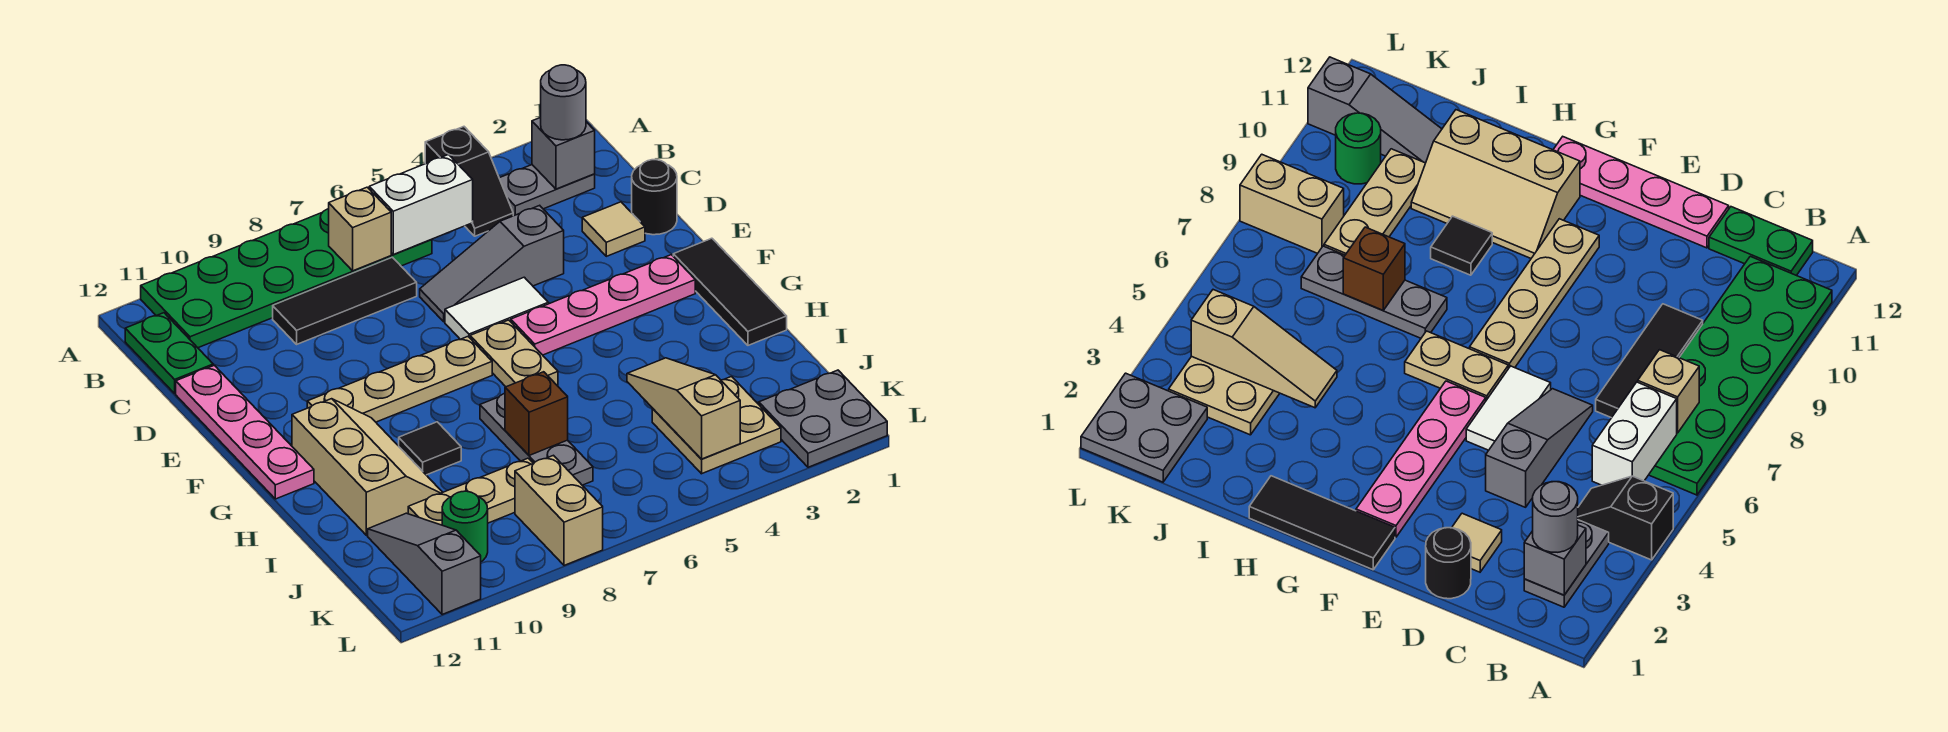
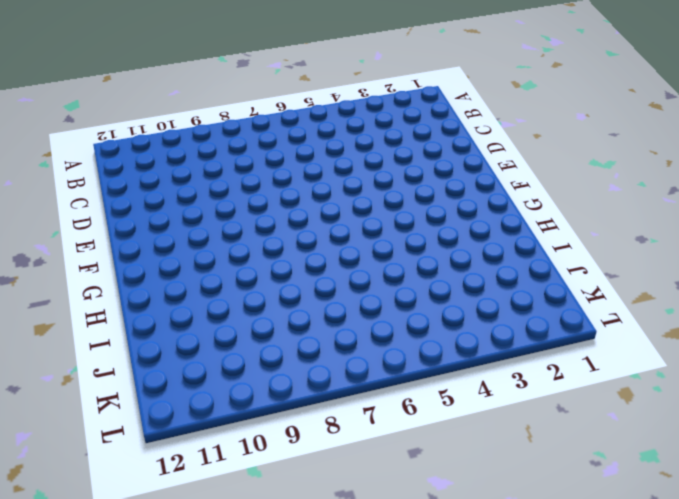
none -> black 1x2 slope [425,127,513,236]
none -> green 2x6 plate [141,209,432,348]
none -> grey 1x2 plate [499,165,595,216]

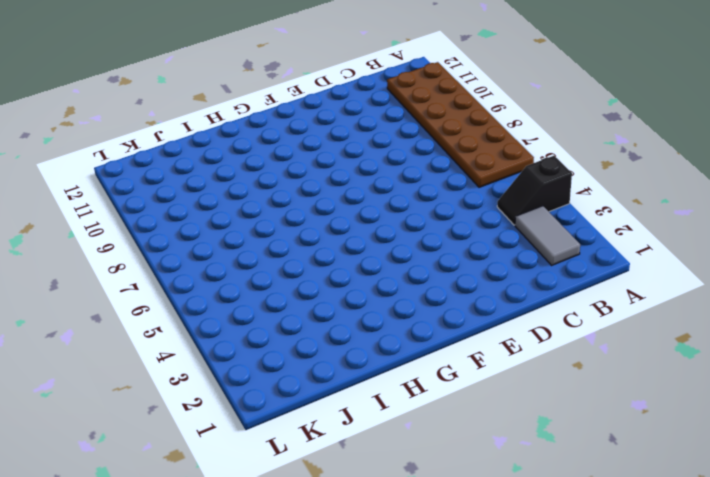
brown 2x6 plate [387,62,534,187] -> green 2x6 plate [141,209,432,348]
grey 1x2 tile [515,206,580,265] -> grey 1x2 plate [499,165,595,216]
none -> green 1x2 plate [125,313,213,393]
none -> black 1x3 tile [273,257,417,344]
none -> black 1x1 round brick [632,160,677,235]

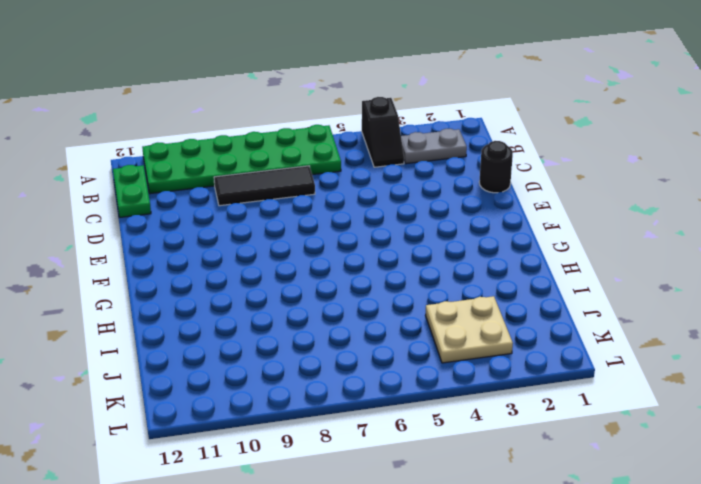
none -> tan 1x1 tile [582,202,645,256]
none -> grey 1x3 slope [420,205,564,322]
none -> pink 1x4 plate [176,365,314,499]

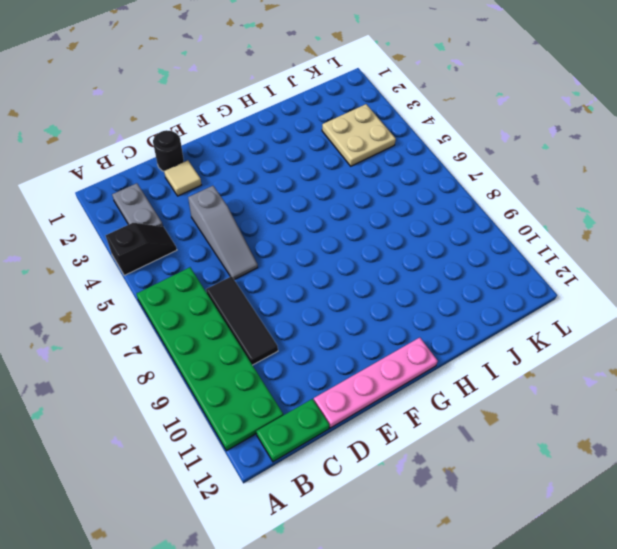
none -> white 1x2 tile [445,277,548,339]
none -> black 1x3 tile [673,238,787,345]
none -> pink 1x4 plate [511,255,695,355]

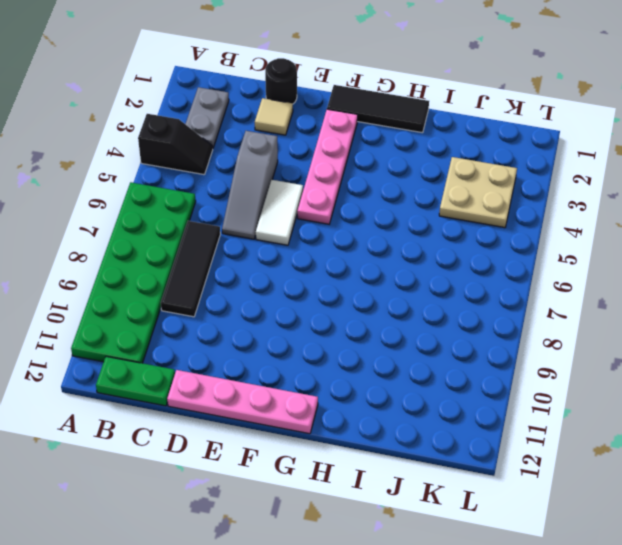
none -> tan 1x2 plate [470,320,558,387]
none -> tan 1x4 plate [307,337,492,422]
none -> tan 2x3 slope [292,399,443,535]

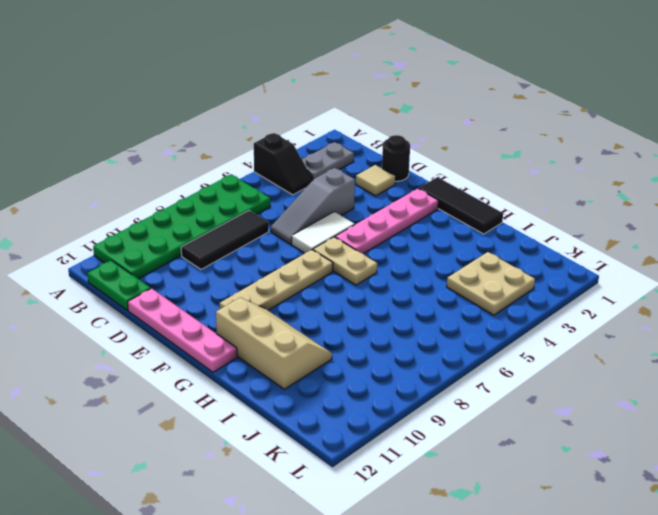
none -> grey 1x3 plate [480,394,593,485]
none -> black 1x1 tile [399,422,461,475]
none -> tan 1x3 plate [408,458,533,525]

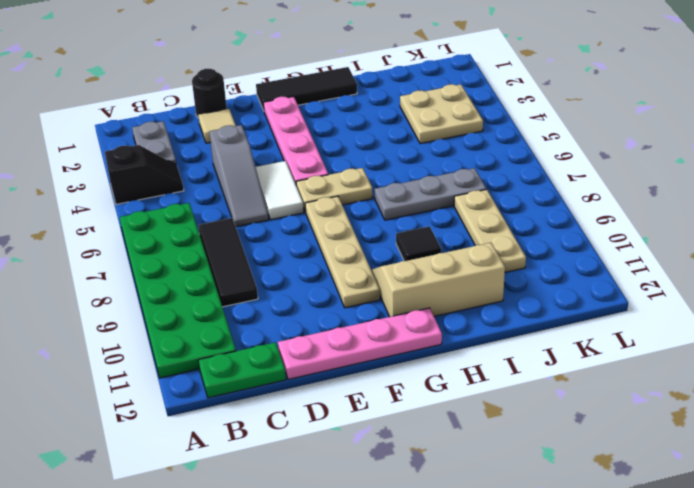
none -> grey 1x3 slope [368,513,481,615]
none -> grey 2x2 plate [759,370,887,467]
none -> tan 1x2 brick [515,455,603,565]

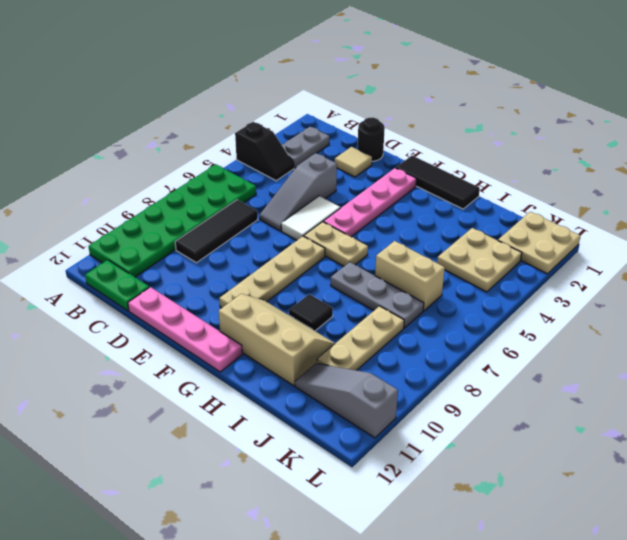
tan 1x2 brick [375,241,445,311] -> tan 1x2 brick moved to [515,455,603,565]
tan 2x2 plate [498,212,580,274] -> grey 2x2 plate [759,370,887,467]
none -> green 1x1 round brick [442,491,488,562]
none -> grey 1x1 brick [532,117,595,189]
none -> white 1x2 brick [369,154,473,254]

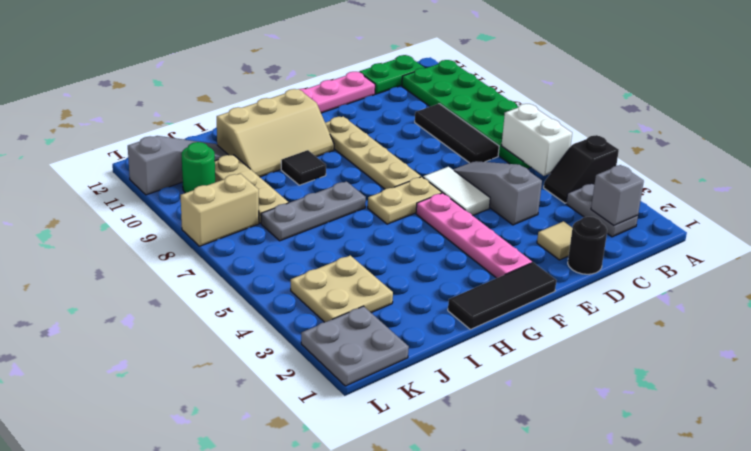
none -> tan 1x1 brick [329,187,391,271]
none -> tan 1x3 slope [627,358,740,459]
none -> brown 1x1 brick [505,372,568,455]

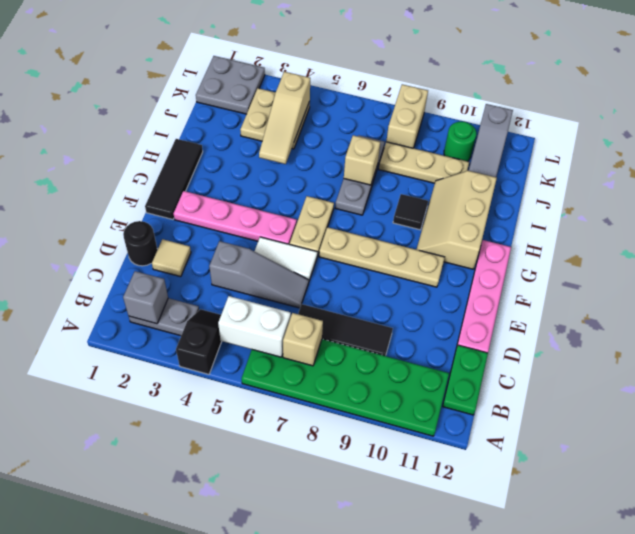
tan 1x1 brick [344,135,380,185] -> brown 1x1 brick [505,372,568,455]
none -> grey 1x1 round brick [541,65,586,140]

